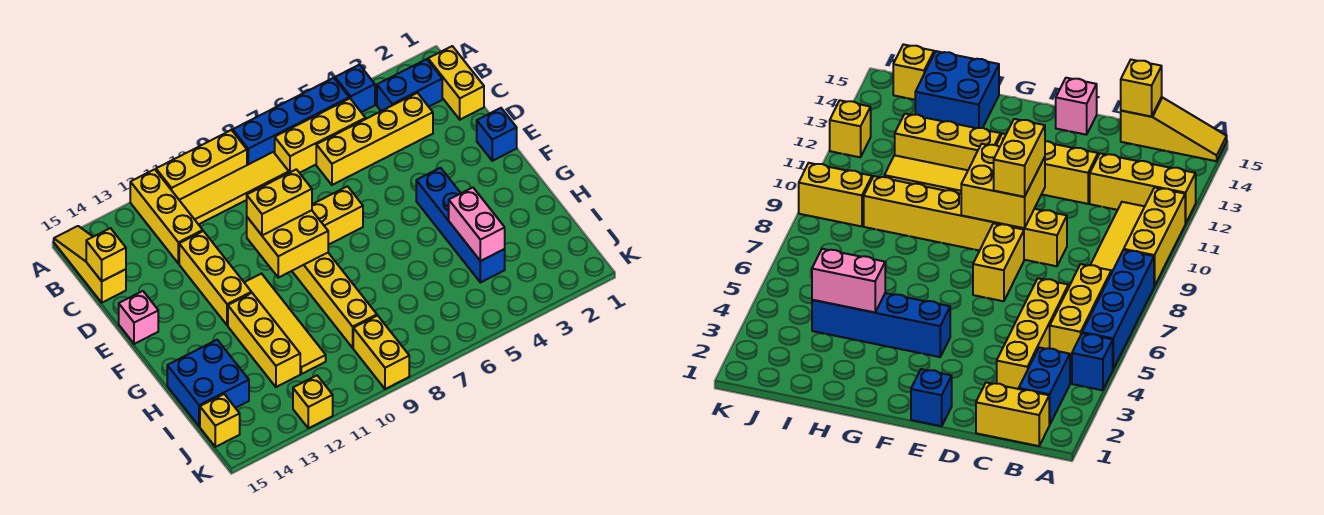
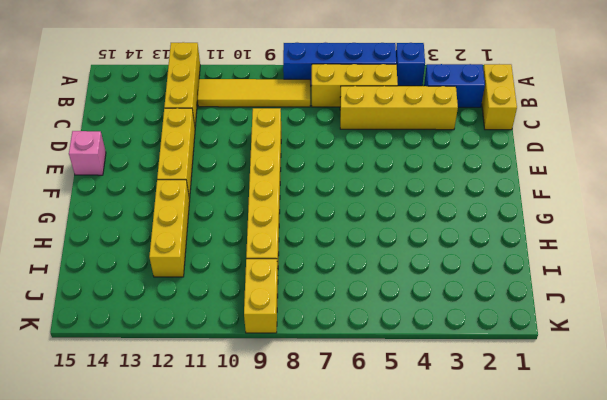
none -> yellow 1x3 brick [156,130,247,200]
none -> yellow 1x3 slope [54,226,126,303]
none -> blue 1x1 brick [477,108,517,161]

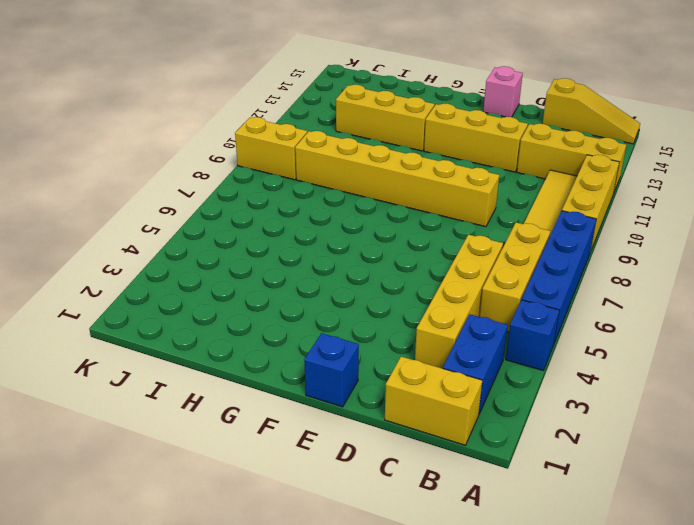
none -> yellow 1x2 brick [312,186,363,245]
none -> blue 1x4 brick [416,168,505,283]
none -> yellow 1x4 tile [244,274,326,374]

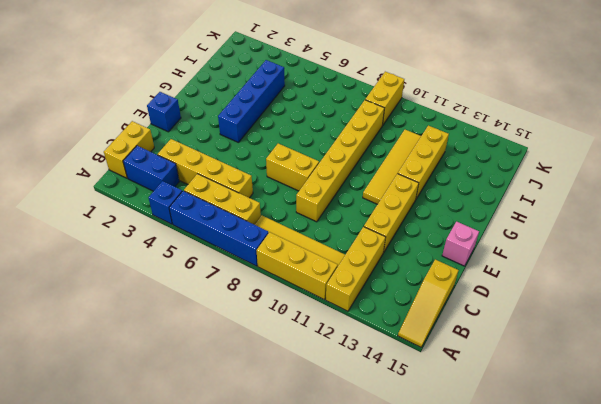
none -> blue 2x2 brick [167,340,249,426]
none -> yellow 1x1 brick [200,394,240,447]
none -> yellow 1x1 brick [293,376,333,428]

